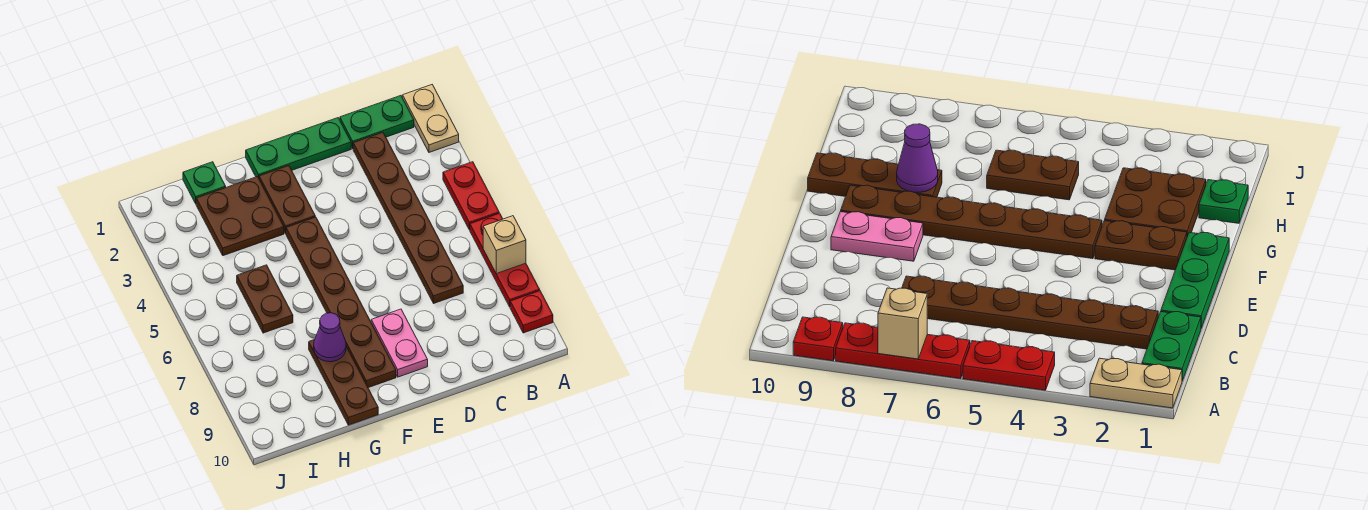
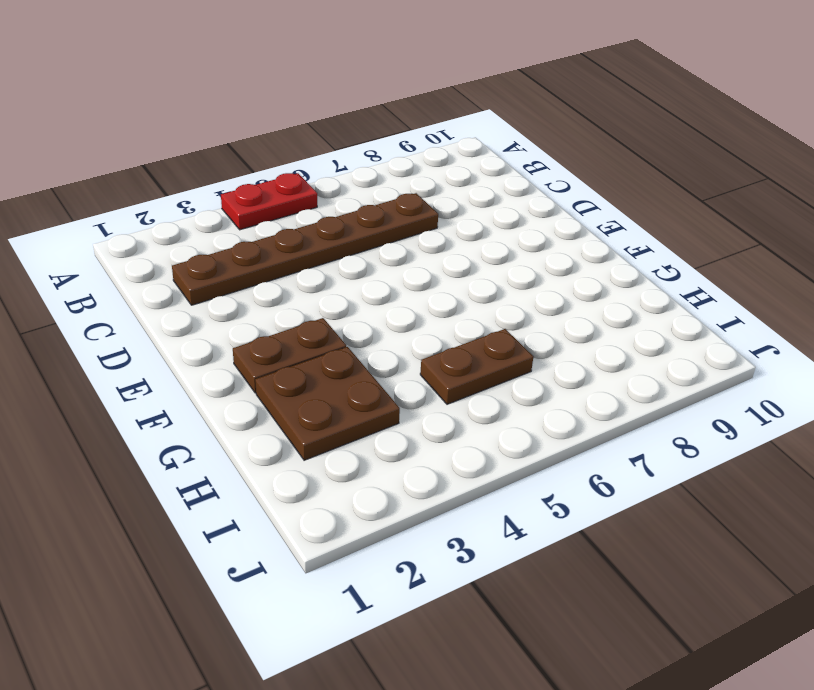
none -> tan 1x2 plate [403,85,459,152]
none -> red 1x3 plate [470,213,540,307]
none -> red 1x1 plate [510,291,553,333]

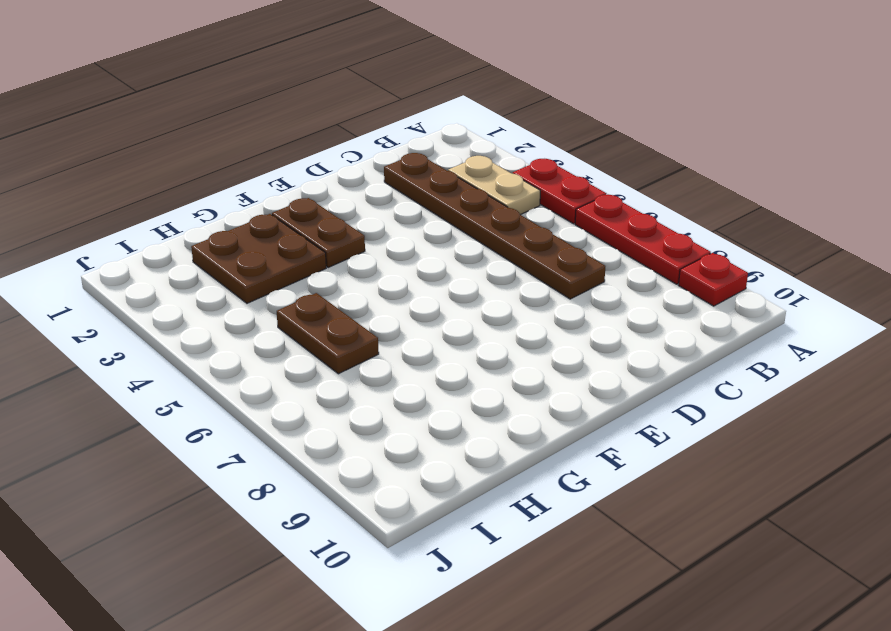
tan 1x2 plate [448,156,540,215] -> tan 1x2 plate moved to [403,85,459,152]
none -> green 1x2 plate [340,96,414,148]
none -> green 1x3 plate [246,118,351,178]
none -> pink 1x2 plate [371,309,428,377]

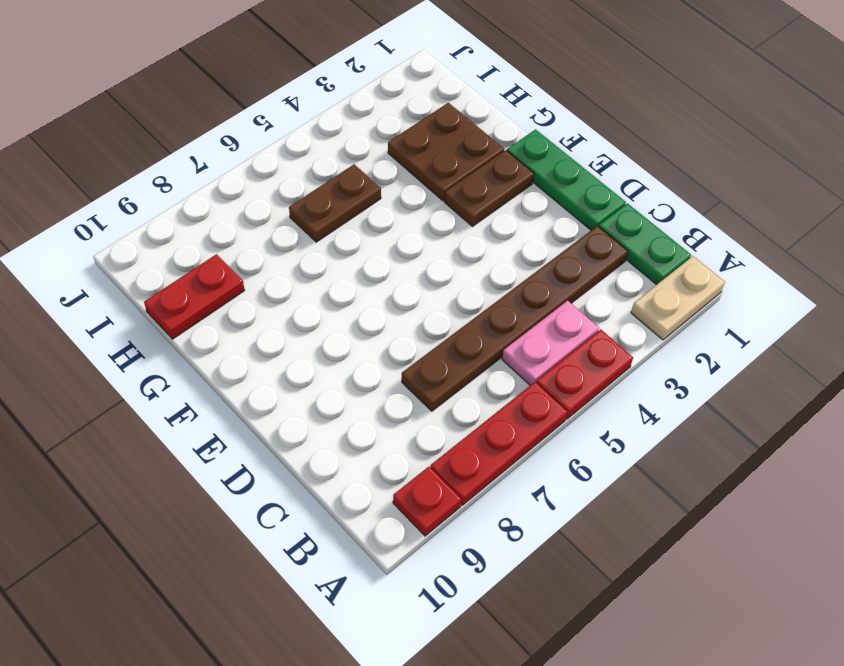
pink 1x2 plate [502,301,599,385] -> pink 1x2 plate moved to [371,309,428,377]
red 1x2 plate [144,254,245,339] -> none
none -> brown 1x6 plate [286,217,396,388]
none -> brown 1x3 plate [309,340,378,425]
none -> green 1x1 plate [183,162,226,203]

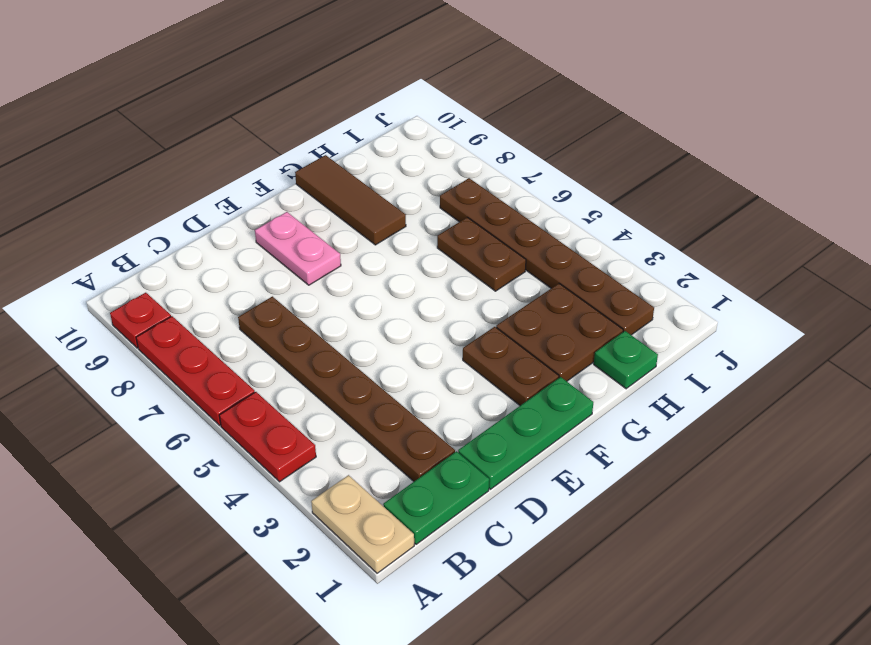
brown 1x3 tile [295,155,406,245] -> brown 1x3 plate [309,340,378,425]
brown 1x6 plate [440,178,654,335] -> brown 1x6 plate moved to [286,217,396,388]
none -> tan 1x1 brick [483,216,526,274]
none -> purple 1x1 cone [314,313,346,362]

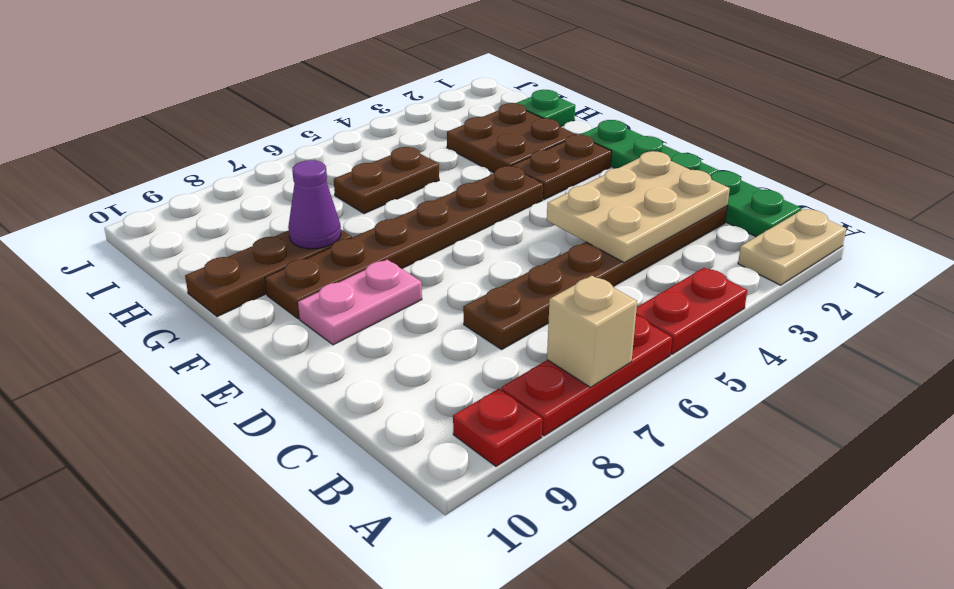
tan 2x3 plate [547,151,730,262] -> none

